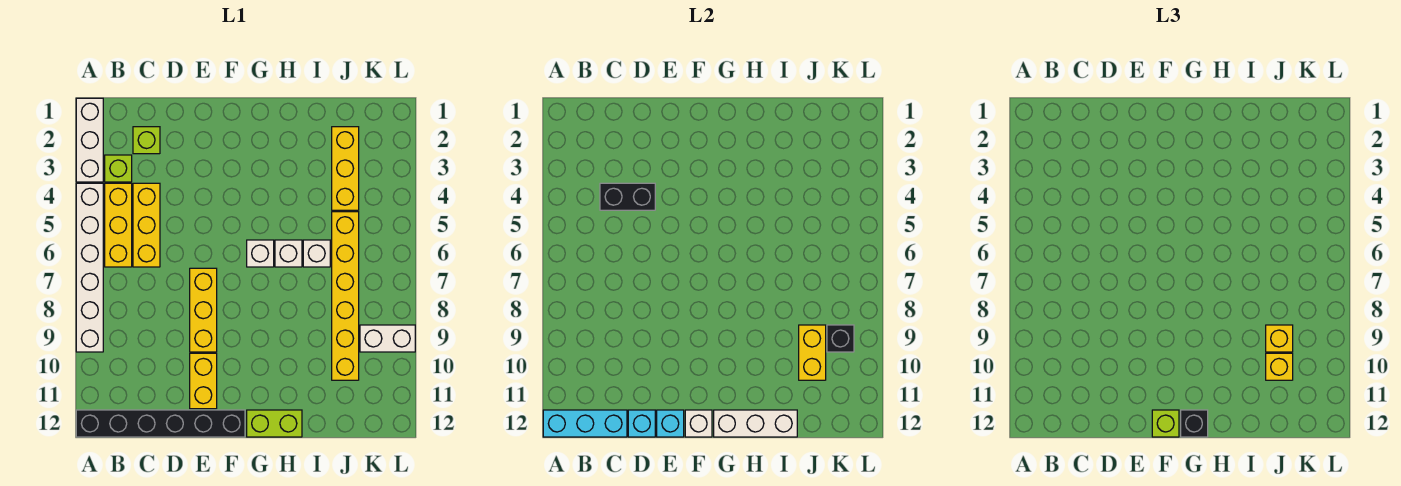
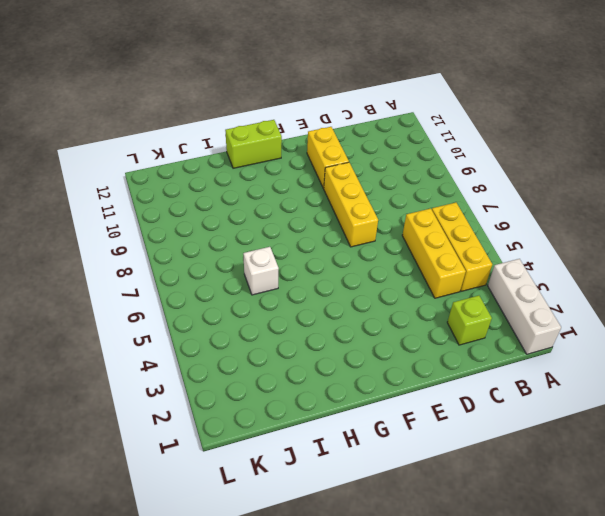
none -> white 1x6 brick [76,183,103,352]
none -> black 1x6 brick [76,410,245,437]
none -> lime 1x1 brick [105,155,132,182]

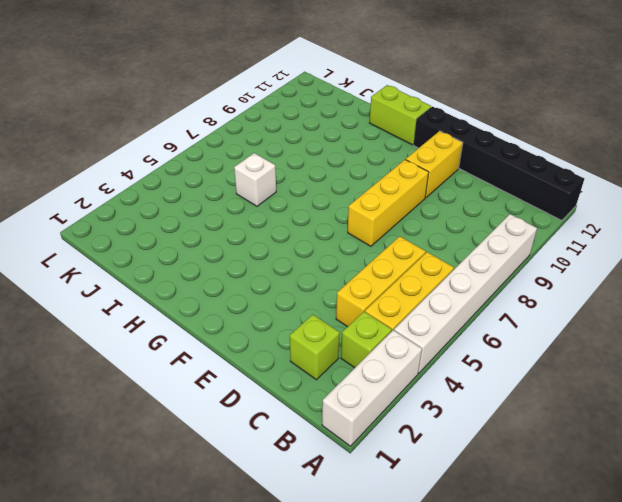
none -> white 1x1 brick [247,240,274,267]
none -> white 1x1 brick [275,240,302,267]
none -> yellow 1x3 brick [332,127,359,210]

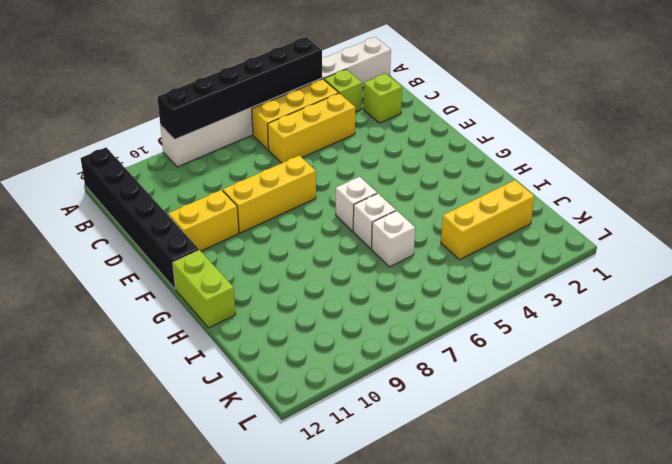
black 1x6 brick [157,37,322,139] -> none
none -> yellow 1x6 brick [332,212,359,380]
none -> white 1x2 brick [360,325,415,352]
none -> cyan 1x3 brick [543,410,627,437]

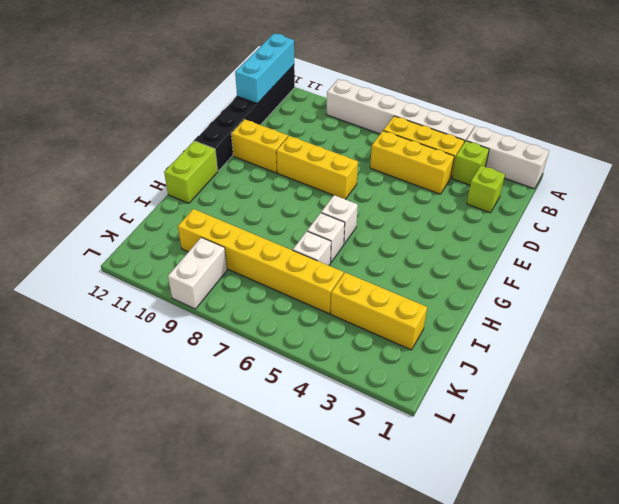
none -> black 1x2 brick [600,183,655,210]
none -> cyan 1x1 brick [628,410,655,437]
none -> cyan 1x1 brick [657,410,684,437]

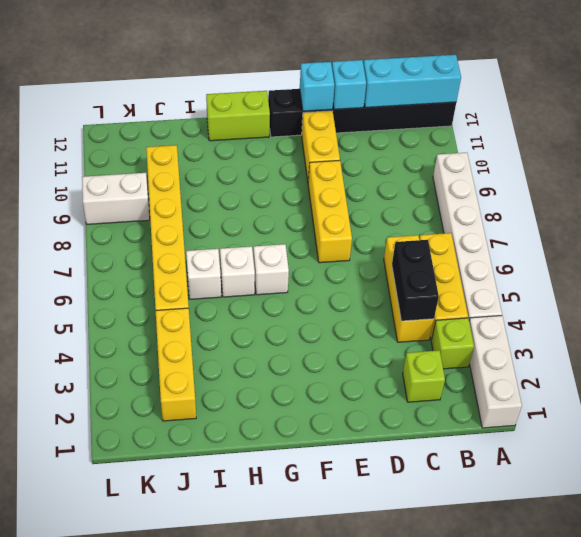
black 1x2 brick [392,240,439,321] -> black 1x2 brick turned to [600,183,655,210]
none -> white 1x1 brick [685,410,712,437]
none -> white 1x3 brick [714,410,797,437]
none -> yellow 1x2 brick [799,325,826,380]

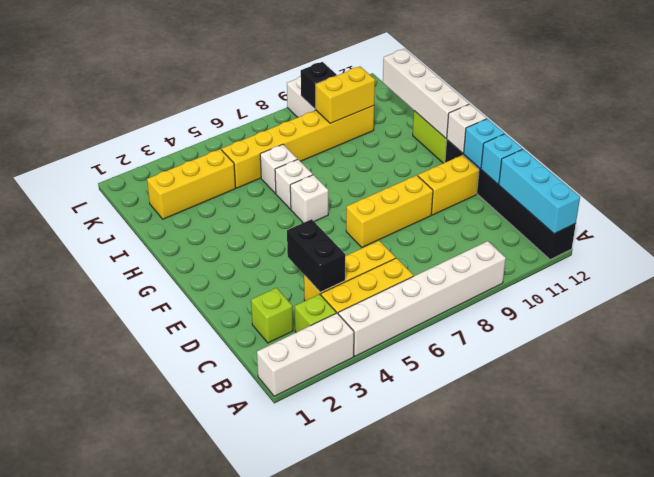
white 1x4 brick [383,49,469,138] -> white 1x3 brick [714,410,797,437]
none -> lime 1x1 brick [1152,410,1179,437]
none -> black 1x1 brick [1181,410,1208,437]
none -> yellow 1x1 brick [1266,325,1293,352]

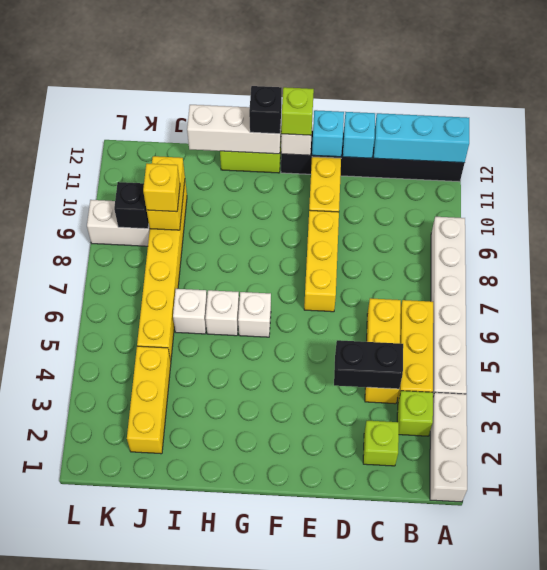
none -> yellow 1x1 brick [1266,353,1293,380]

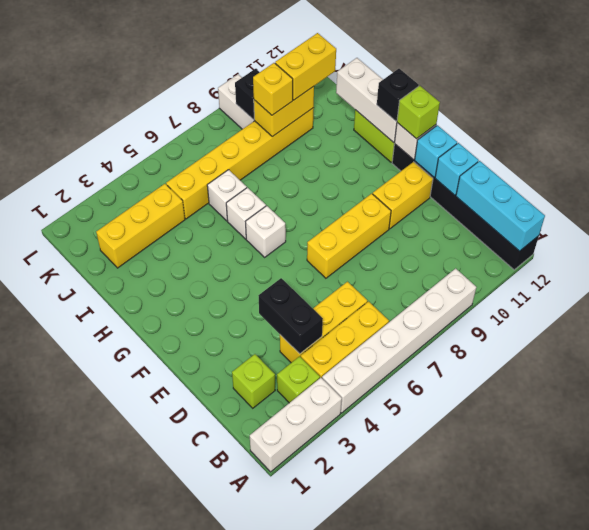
yellow 1x2 brick [275,33,336,100] -> yellow 1x1 brick [1266,353,1293,380]

